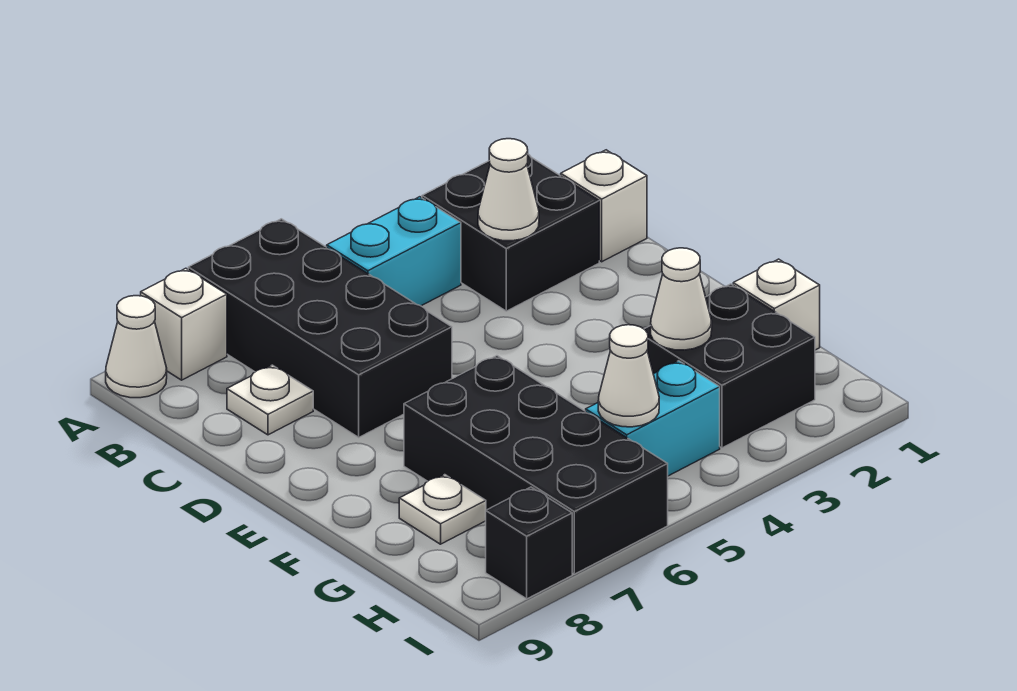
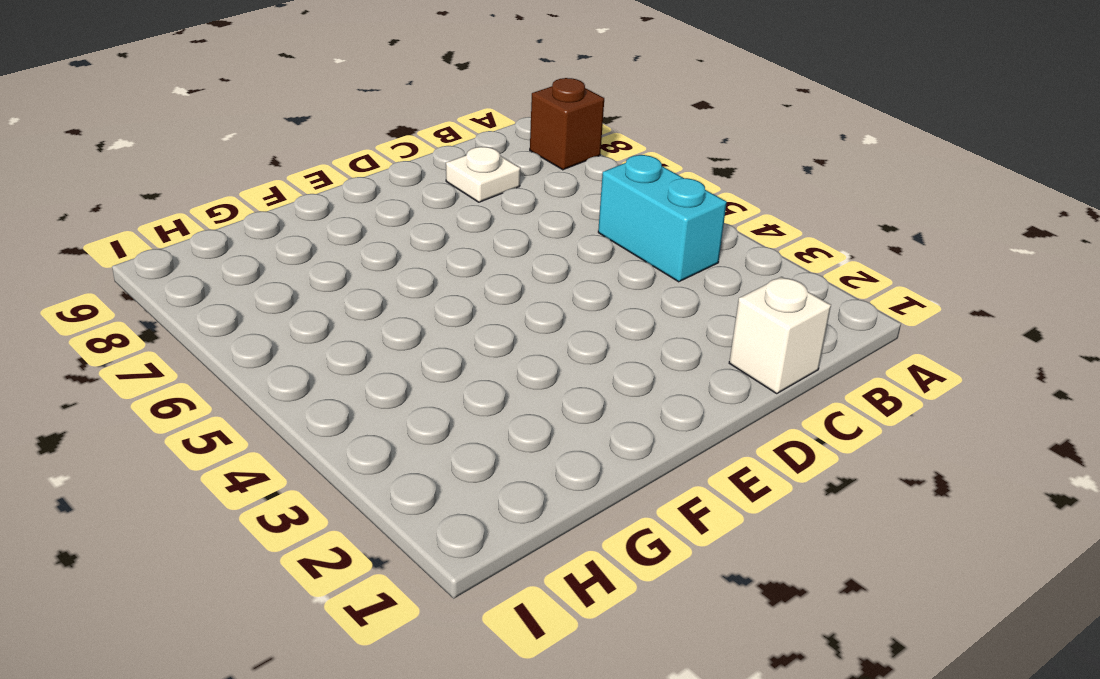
brown 1x1 brick [530,78,604,170] -> white 1x1 brick [141,268,227,380]
none -> black 2x4 brick [188,219,452,437]
none -> white 1x1 cone [106,296,167,398]
none -> black 2x2 brick [422,154,599,311]

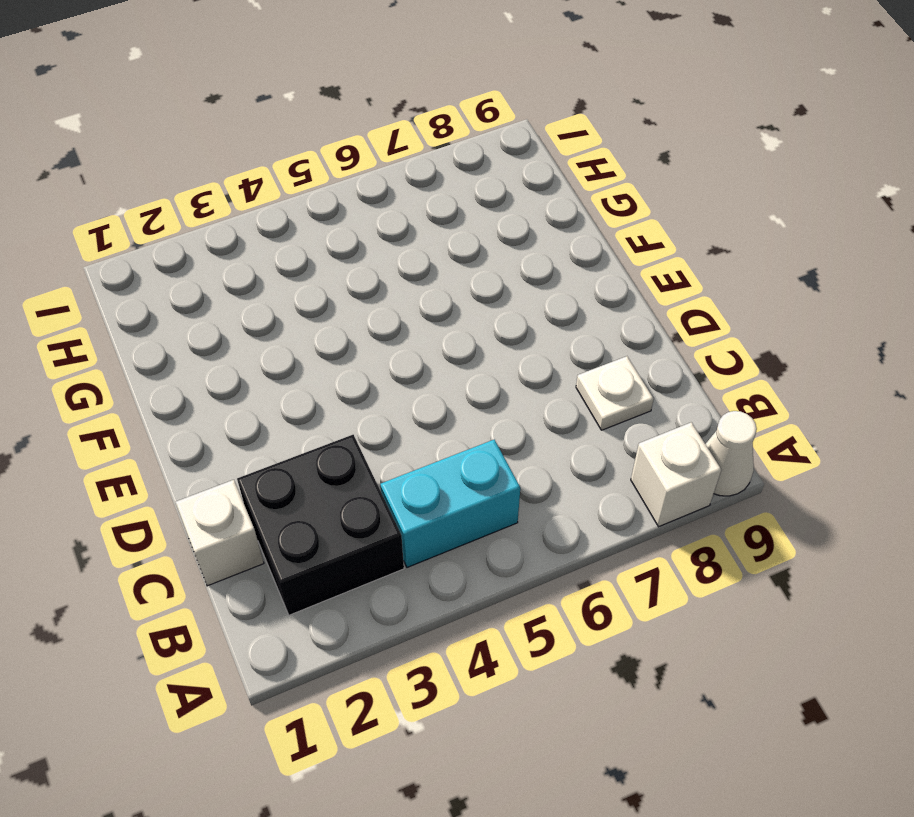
none -> black 2x4 brick [188,219,452,437]
none -> black 2x4 brick [404,356,668,574]
none -> white 1x1 brick [733,259,820,350]

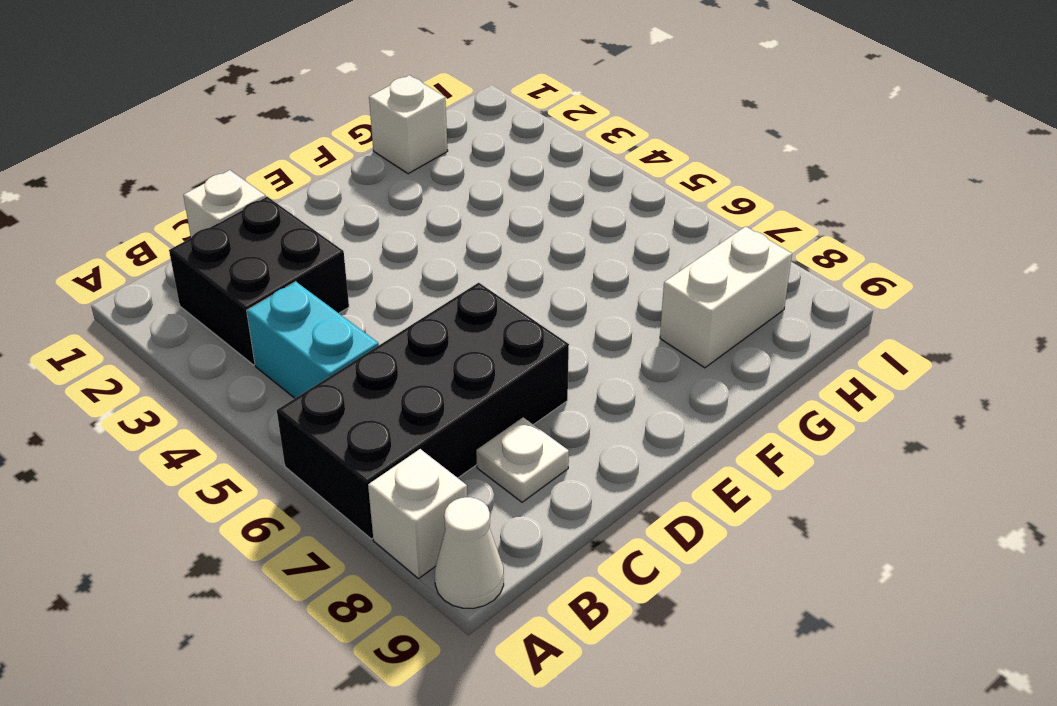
white 1x2 brick [660,226,792,368] -> white 1x1 plate [399,475,486,544]
none -> black 2x4 brick [404,356,668,574]
none -> black 2x2 brick [645,284,815,448]
none -> cyan 1x2 brick [586,361,720,476]

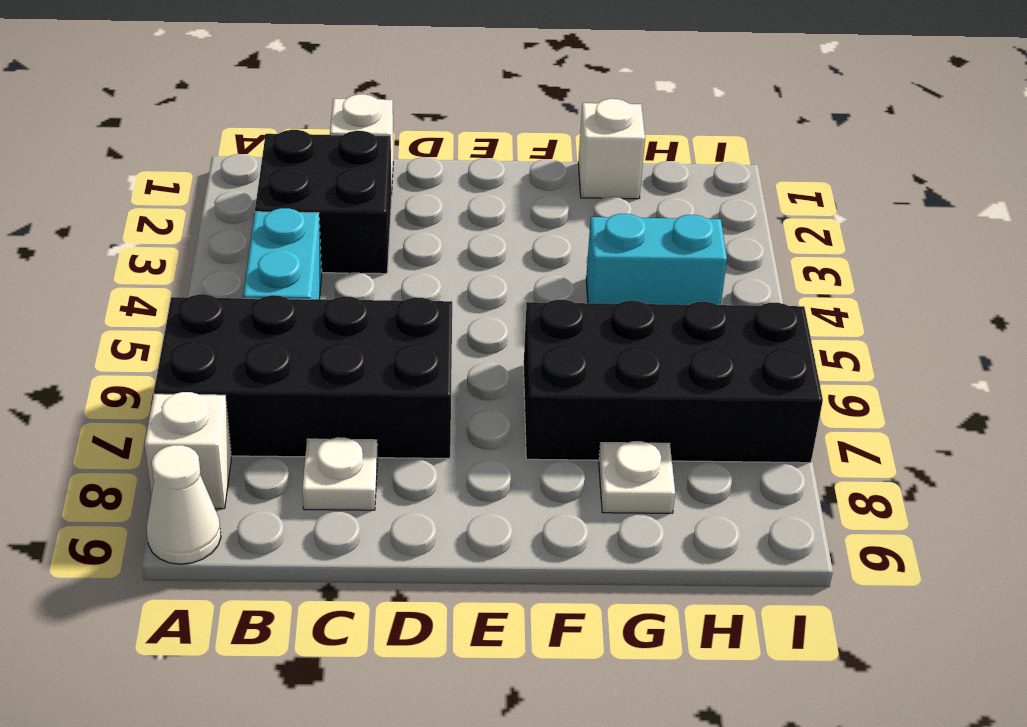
cyan 1x2 brick [586,214,727,305] -> cyan 1x2 brick turned to [586,361,720,476]
none -> black 2x2 brick [645,284,815,448]
none -> black 1x1 brick [486,487,572,599]
none -> white 1x1 cone [478,139,539,241]

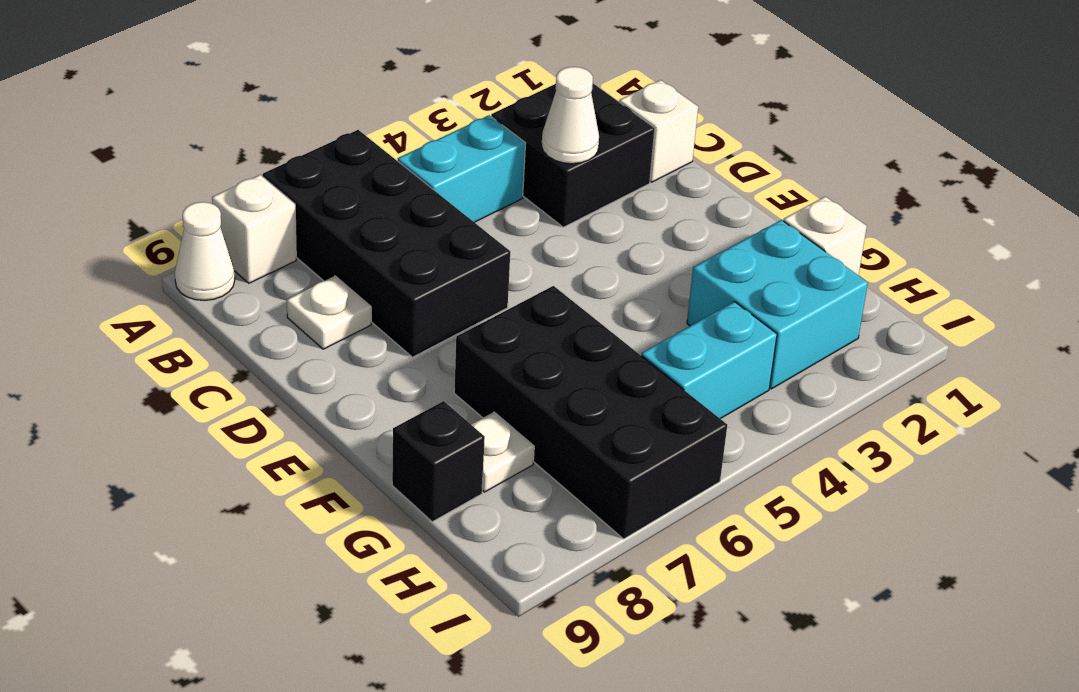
cyan 2x2 brick [687,220,868,389] -> black 2x2 brick [645,284,815,448]
black 1x1 brick [392,401,485,522] -> black 1x1 brick moved to [486,487,572,599]
none -> white 1x1 cone [651,248,712,350]
none -> white 1x1 cone [598,325,659,427]

